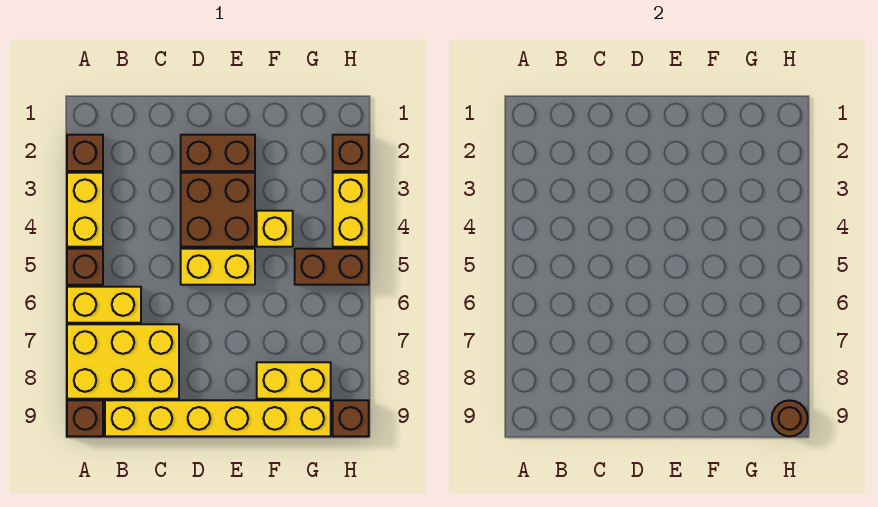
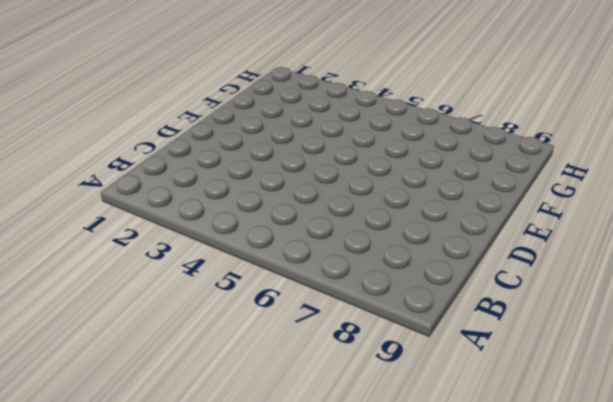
none -> brown 1x1 brick [67,135,103,171]
none -> yellow 1x2 brick [67,173,103,247]
none -> brown 1x1 brick [67,249,103,285]

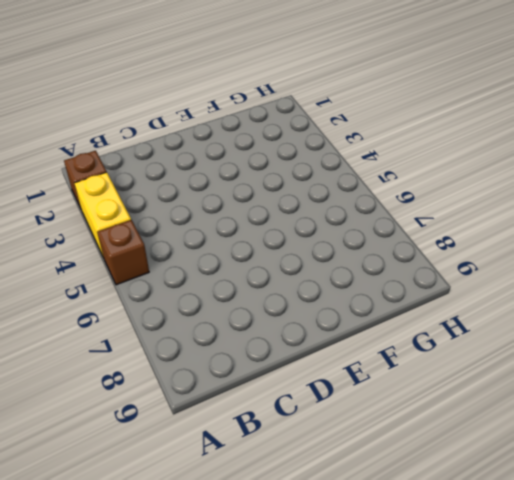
none -> yellow 1x2 brick [67,287,141,323]
none -> yellow 2x3 brick [67,324,179,399]
none -> brown 1x1 brick [67,400,103,436]

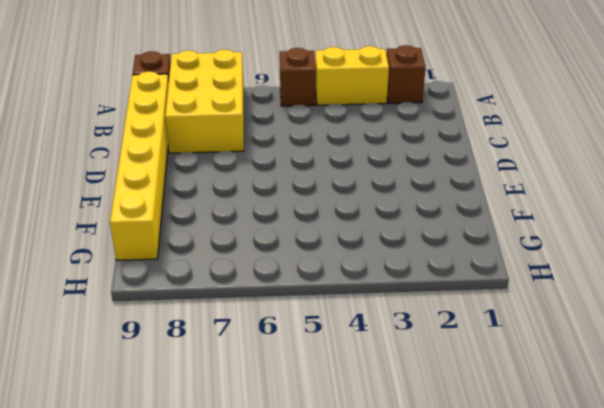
none -> yellow 1x2 brick [67,287,141,323]
none -> brown 1x2 brick [181,135,255,171]
none -> brown 2x2 brick [181,173,255,247]

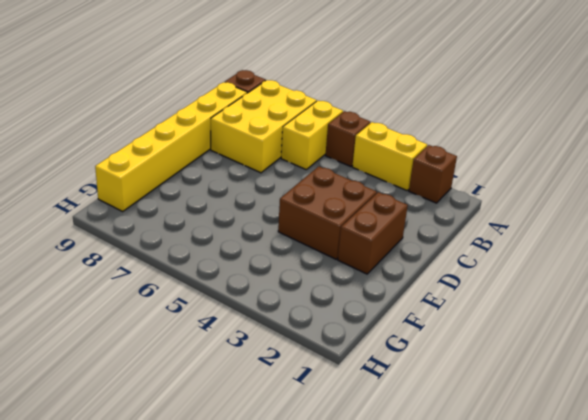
none -> yellow 1x2 brick [181,249,255,285]
none -> yellow 1x1 brick [257,211,293,247]
none -> yellow 1x2 brick [257,362,331,399]

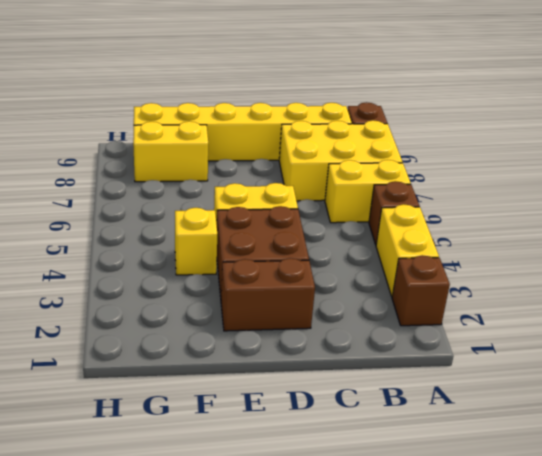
none -> brown 1x2 brick [295,249,369,285]
none -> brown 1x1 brick [333,135,369,171]
none -> yellow 1x2 brick [333,173,369,247]

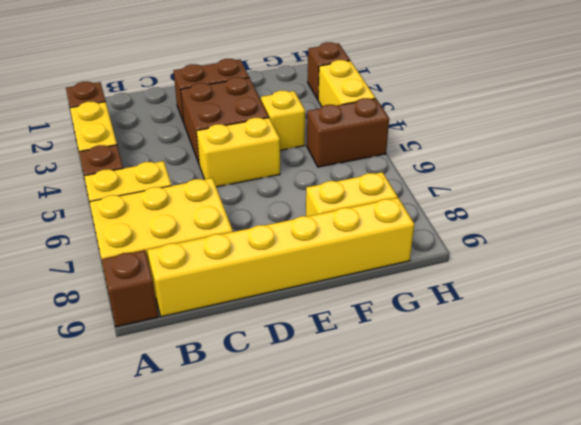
none -> brown 1x1 brick [333,400,369,436]
none -> brown 1x1 round brick [772,400,808,436]

